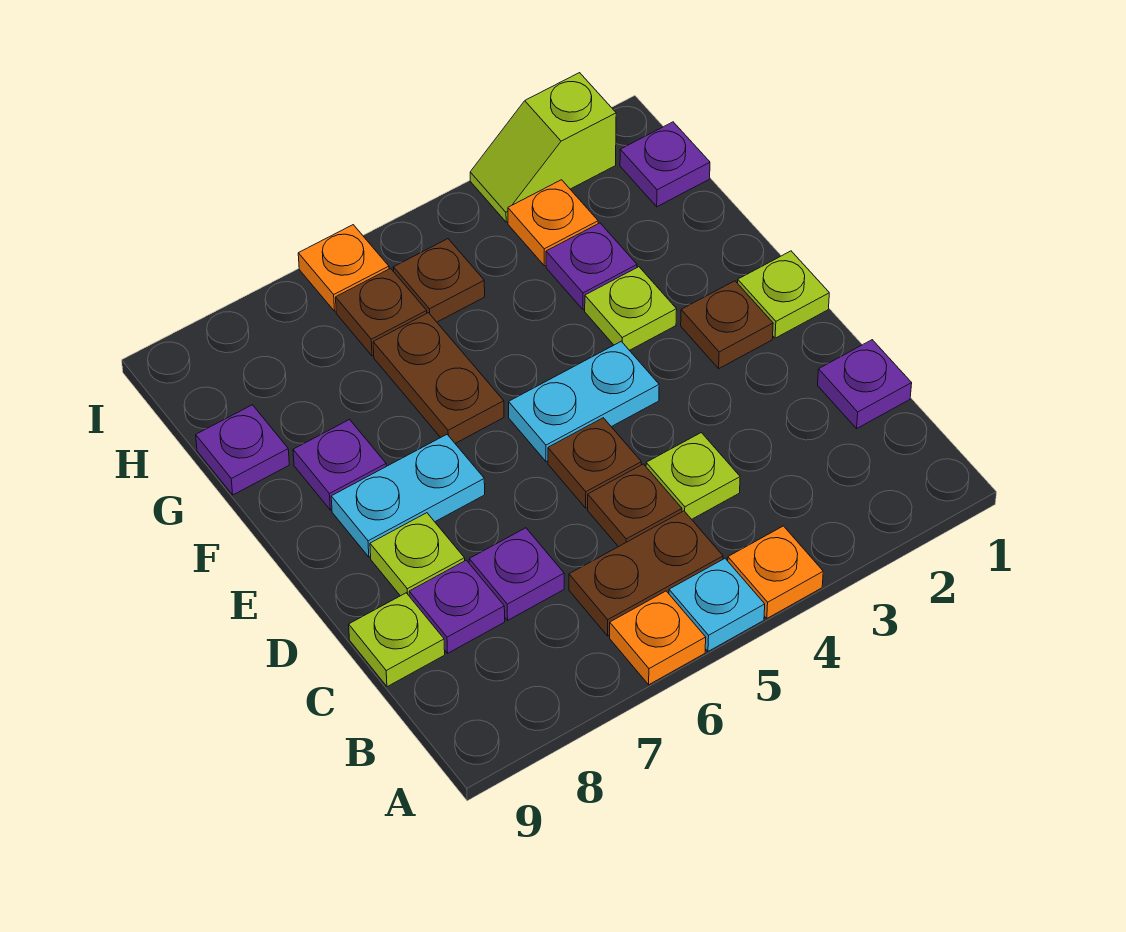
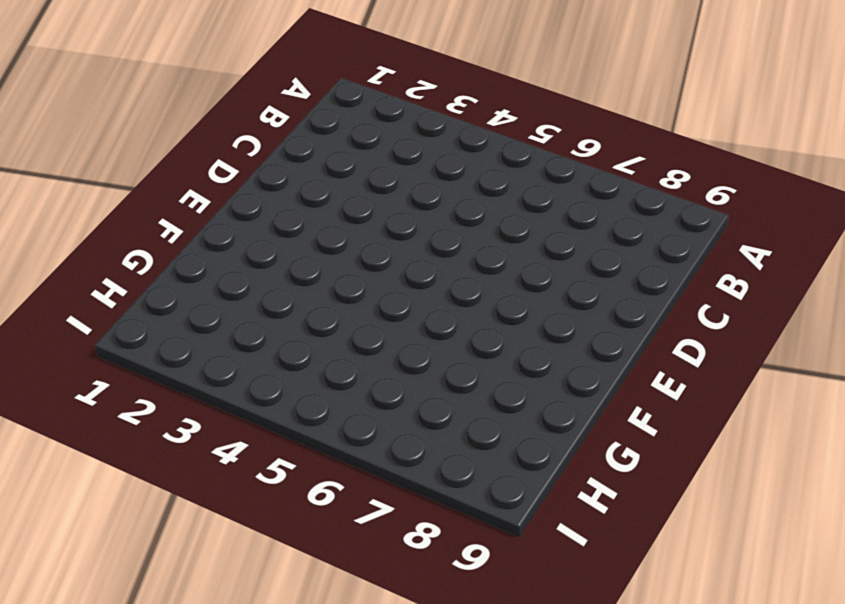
none -> orange 1x1 plate [728,526,823,618]
none -> cyan 1x1 plate [669,559,765,651]
none -> orange 1x1 plate [610,591,706,685]

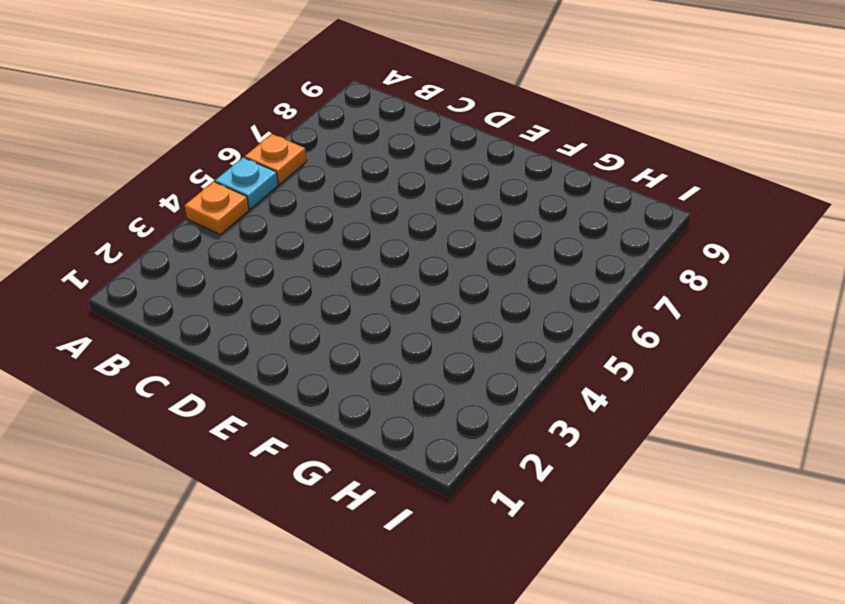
none -> brown 1x2 plate [569,511,723,636]
none -> purple 1x1 plate [818,340,912,428]
none -> lime 1x1 plate [646,433,740,519]

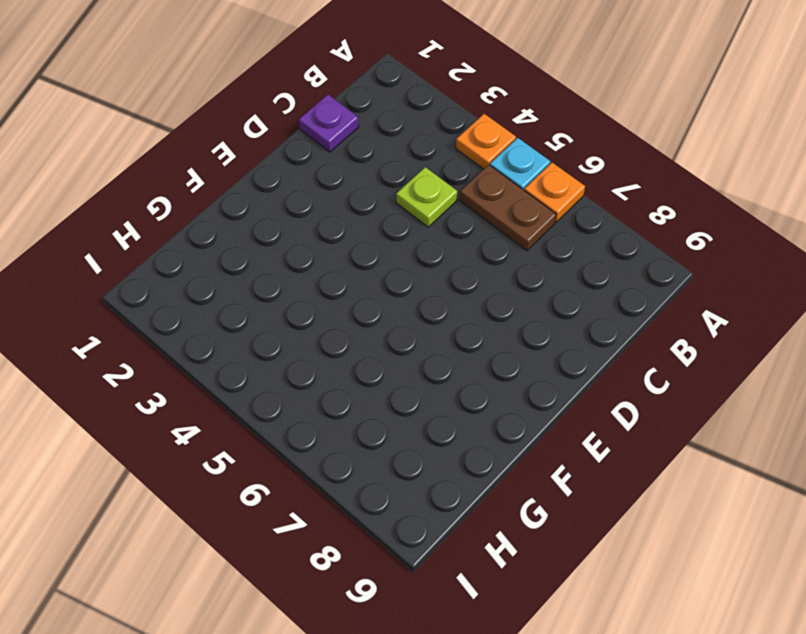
none -> brown 1x1 plate [588,464,682,547]
none -> purple 1x1 plate [469,528,564,620]
none -> purple 1x1 plate [409,560,505,653]

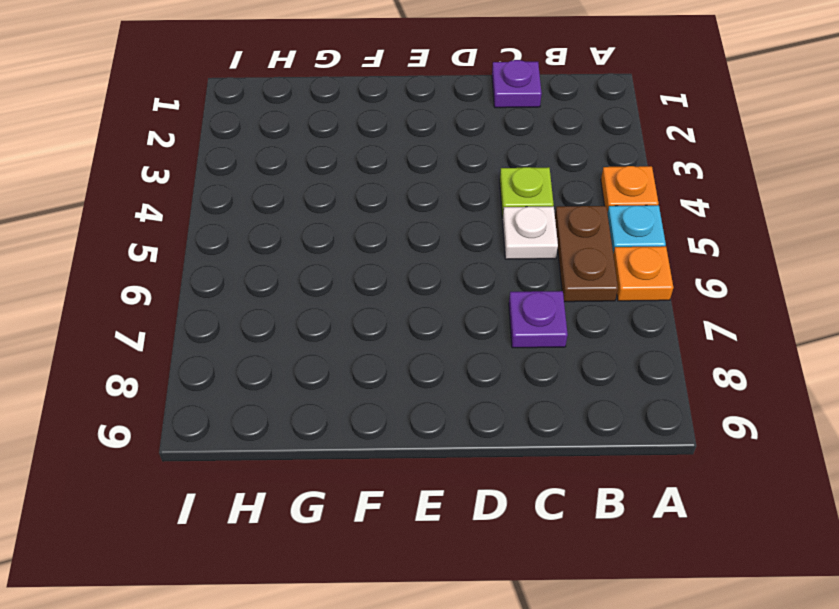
white 1x1 plate [502,207,558,259] -> brown 1x1 plate [588,464,682,547]
none -> purple 1x1 plate [409,560,505,653]
none -> lime 1x1 plate [349,593,445,687]
none -> brown 1x1 plate [548,418,641,508]

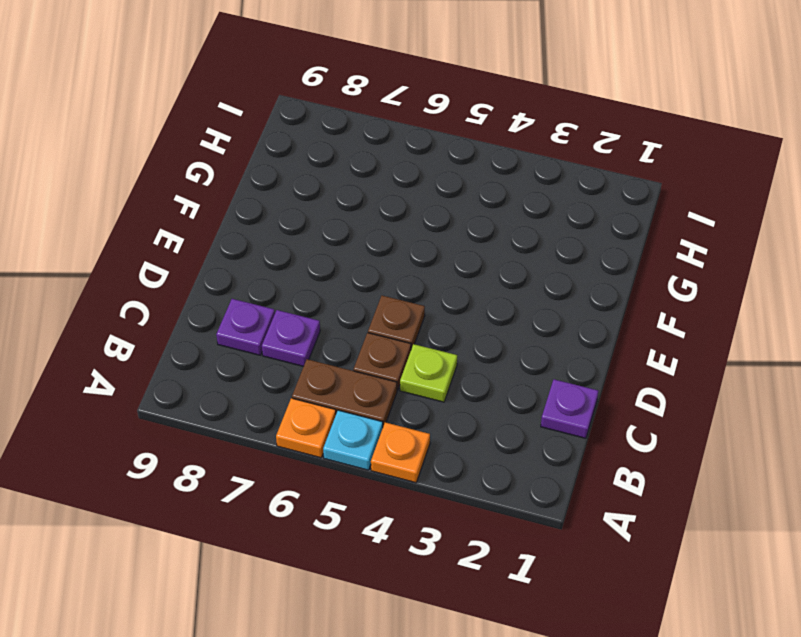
none -> lime 1x1 plate [349,593,445,687]
none -> lime 1x1 plate [370,513,465,596]
none -> lime 1x1 plate [738,251,829,338]

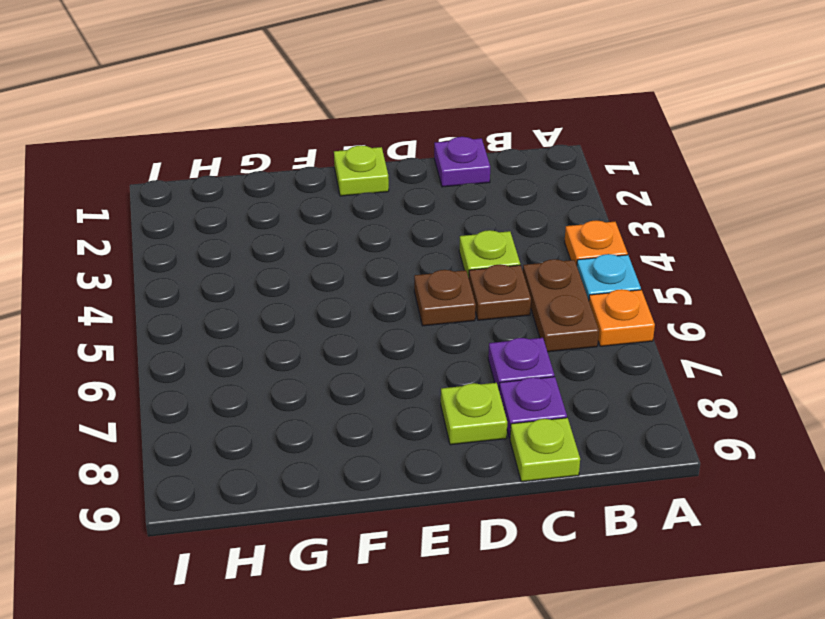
none -> brown 1x1 plate [681,281,773,368]
none -> cyan 1x2 plate [509,341,659,462]
none -> cyan 1x2 plate [331,435,485,557]

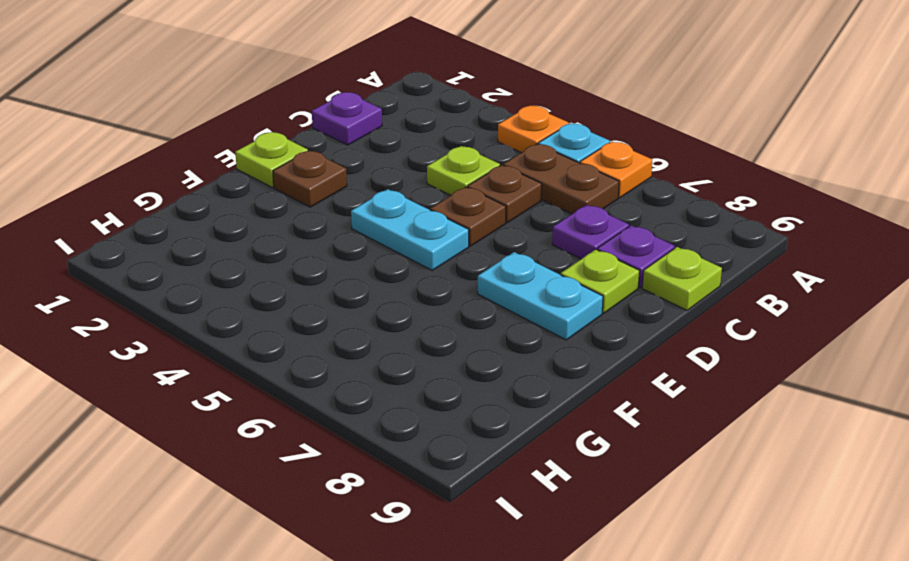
none -> lime 1x1 plate [585,267,677,350]
none -> brown 1x2 plate [373,313,504,443]
none -> purple 1x1 plate [293,420,386,510]

